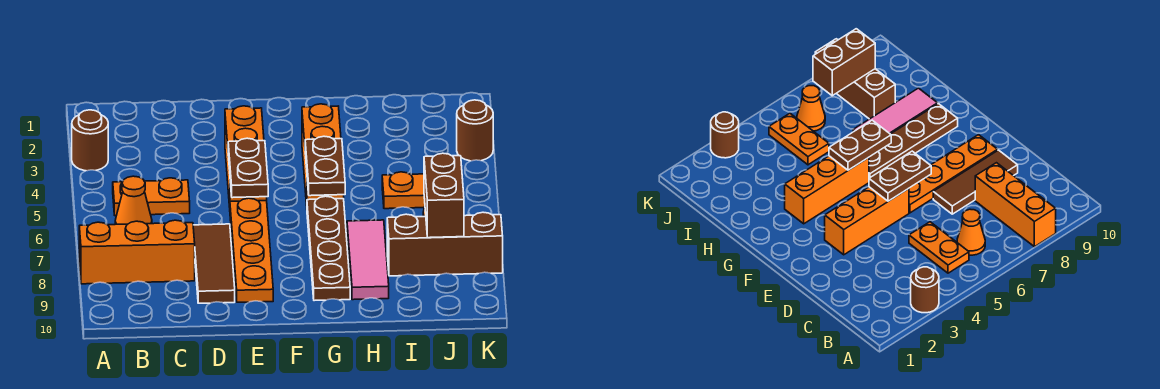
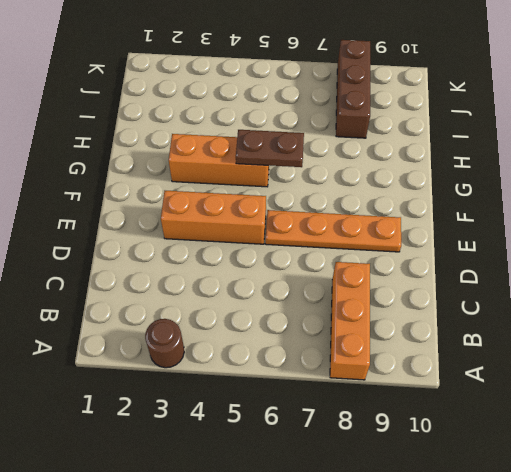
none -> orange 1x2 plate [113,178,190,216]
none -> orange 1x1 cone [115,176,152,224]
none -> brown 1x3 tile [193,224,235,303]

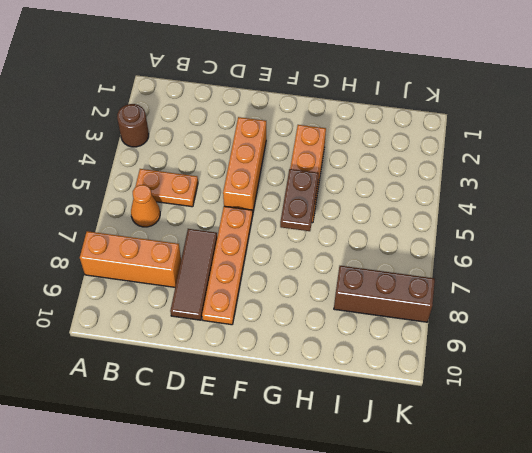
none -> brown 1x4 plate [307,196,350,301]
none -> pink 1x3 tile [347,220,389,300]
none -> orange 1x2 plate [382,172,425,209]

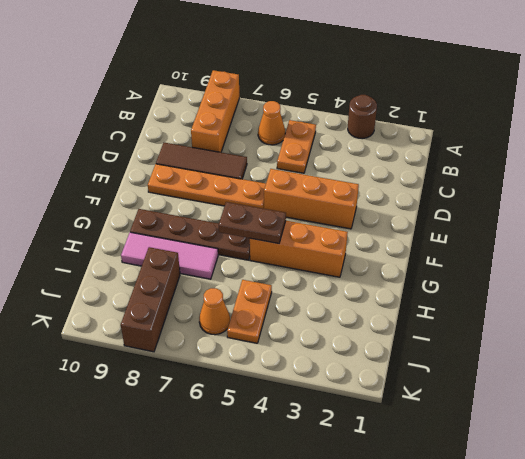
none -> brown 1x1 round brick [457,100,493,161]
none -> brown 1x2 plate [228,138,268,198]
none -> brown 1x2 brick [424,153,464,238]

